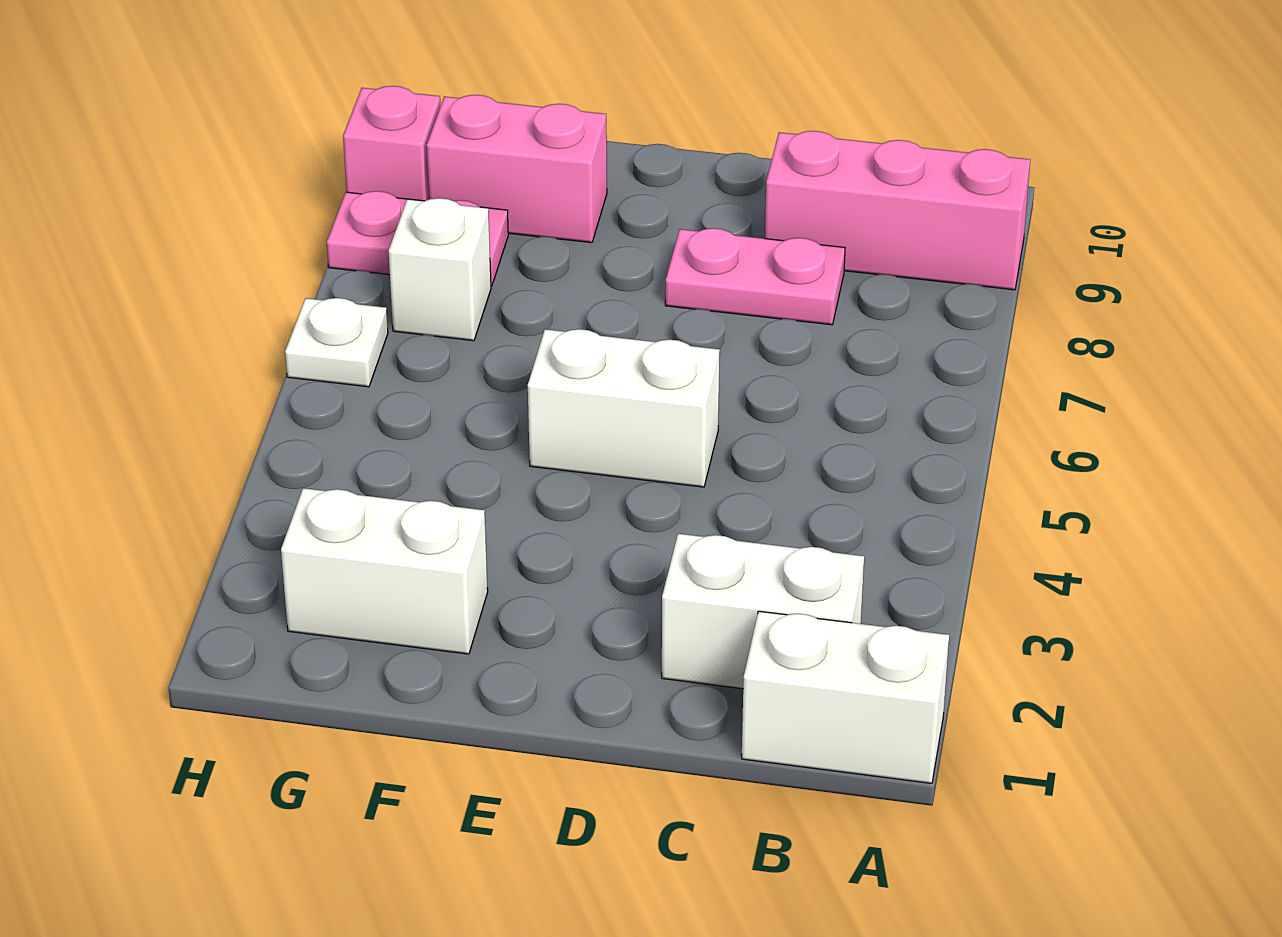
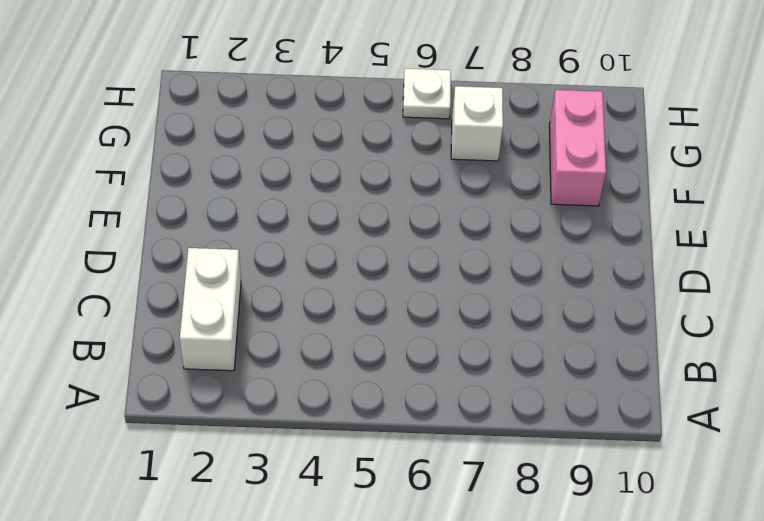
none -> white 1x2 brick [742,611,949,783]
none -> pink 1x3 brick [765,131,1030,290]

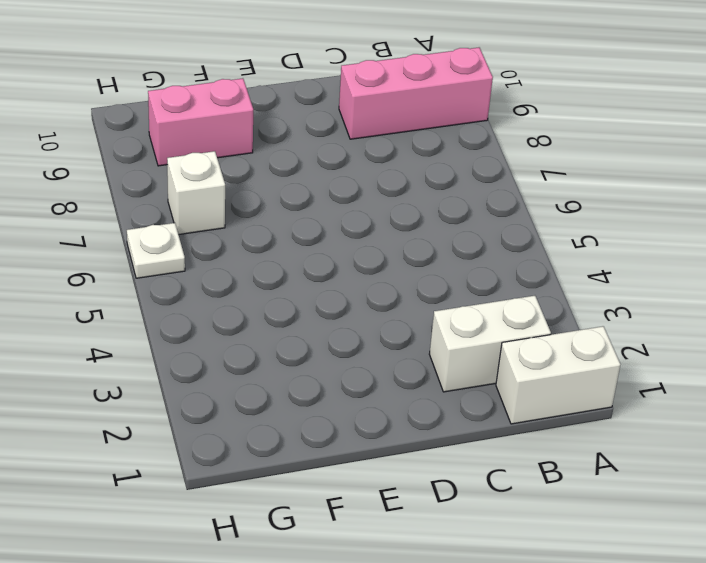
none -> pink 1x2 plate [665,228,845,325]
none -> white 1x2 brick [528,329,720,487]

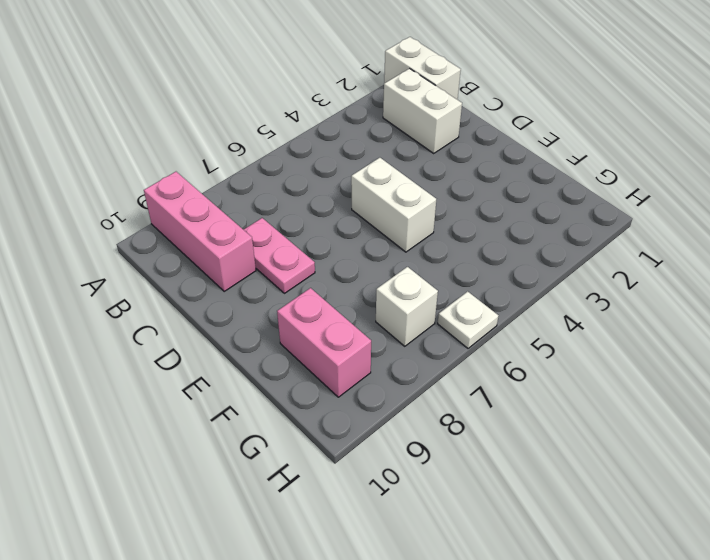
none -> white 1x2 brick [281,488,488,654]
none -> pink 1x2 plate [327,191,508,286]

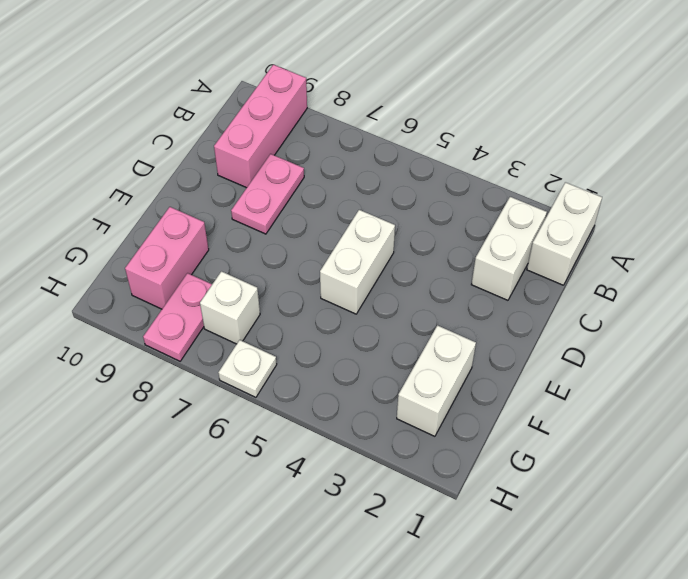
none -> pink 1x1 brick [343,86,440,201]

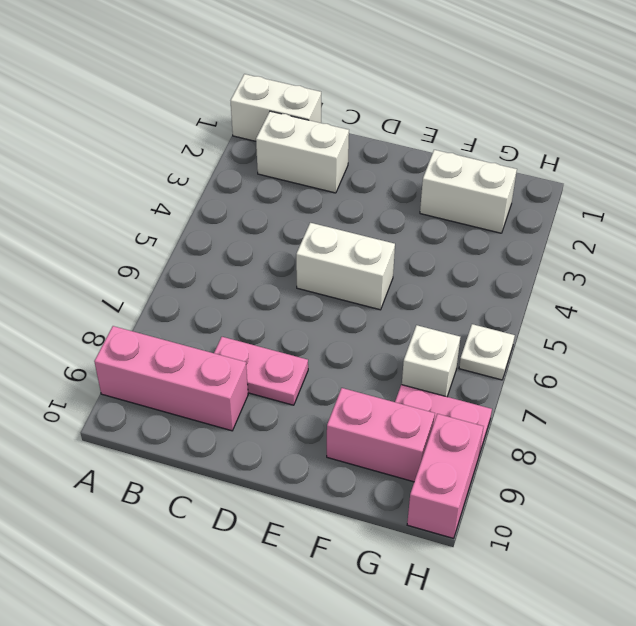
pink 1x2 brick [407,414,484,538] -> pink 1x1 brick [343,86,440,201]

